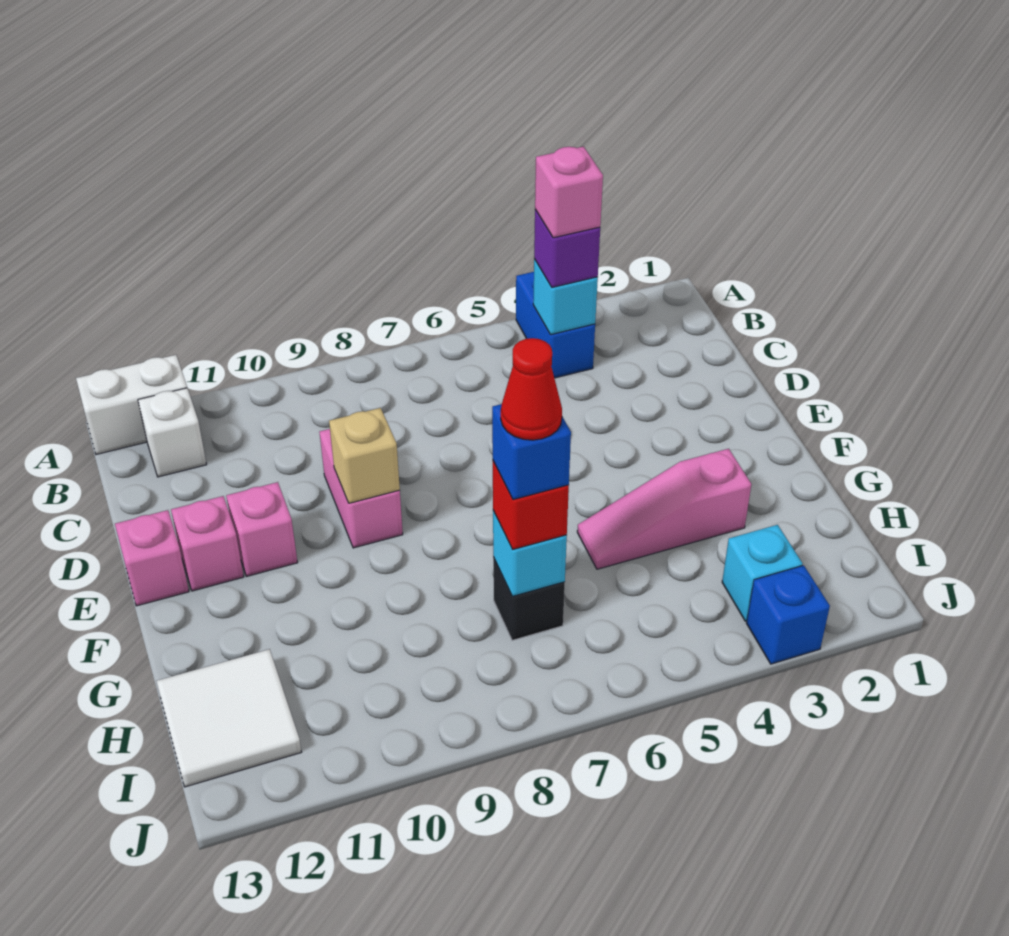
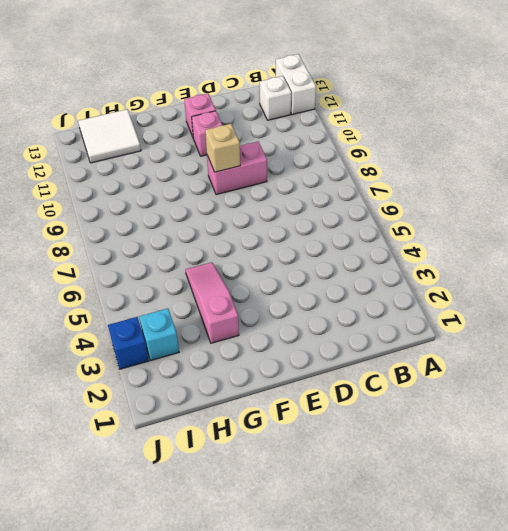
none -> blue 1x2 brick [516,272,595,378]
none -> pink 1x1 brick [115,510,189,606]
none -> black 1x1 brick [493,557,565,640]

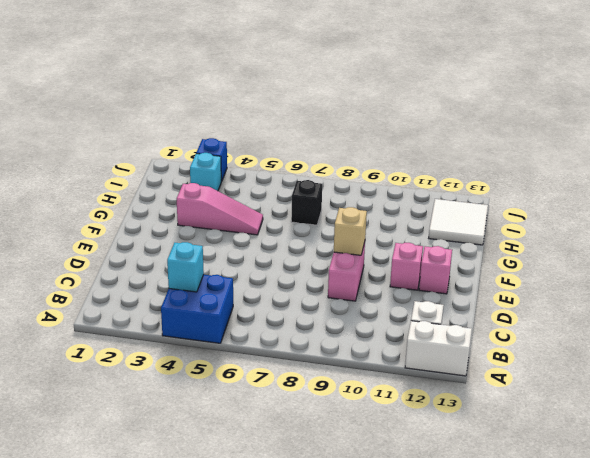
blue 2x2 brick [161,275,233,343] -> blue 1x2 brick [516,272,595,378]
none -> pink 1x1 brick [115,510,189,606]
none -> cyan 1x1 brick [493,511,567,596]
none -> purple 1x1 brick [534,210,600,287]

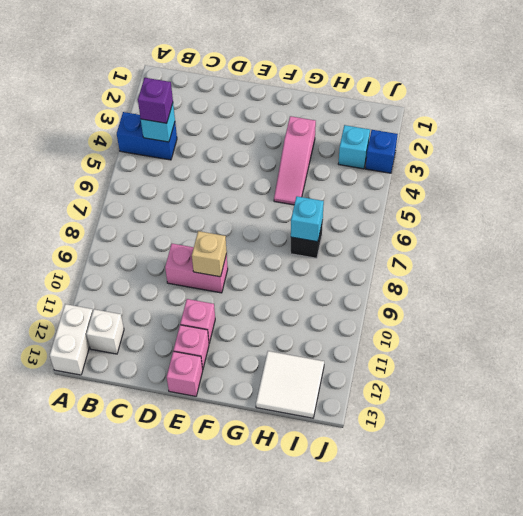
none -> red 1x1 brick [493,461,569,549]
none -> pink 1x1 brick [535,147,603,238]
none -> blue 1x1 brick [492,404,571,500]

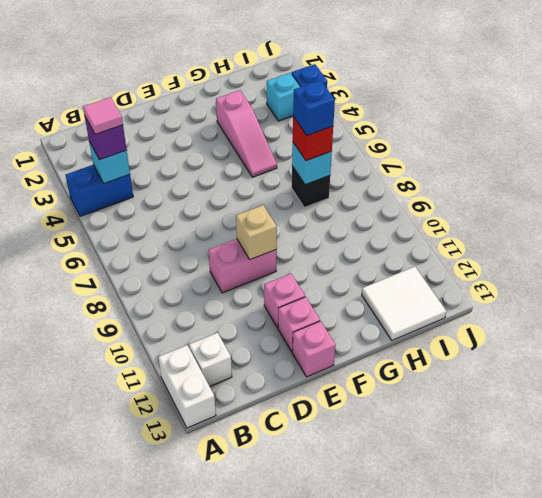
pink 1x1 tile [83,97,123,134] -> pink 1x1 brick [535,147,603,238]
none -> red 1x1 cone [501,338,562,440]

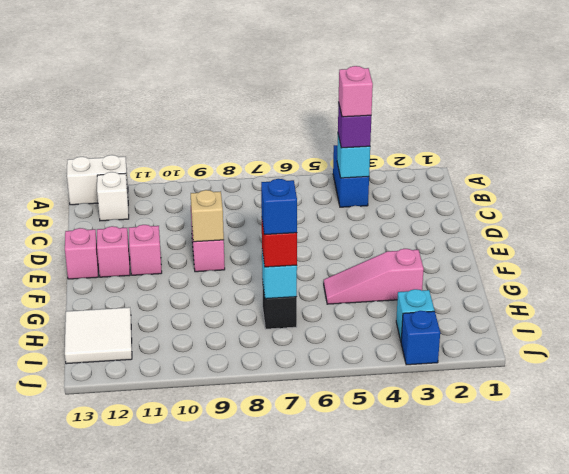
none -> red 1x1 cone [501,338,562,440]

